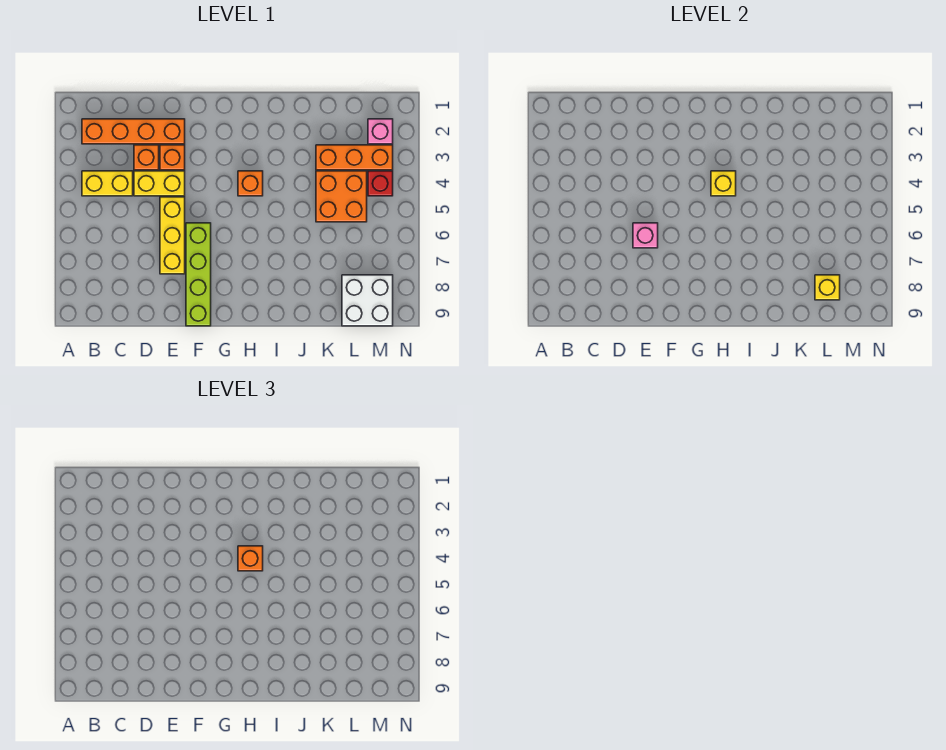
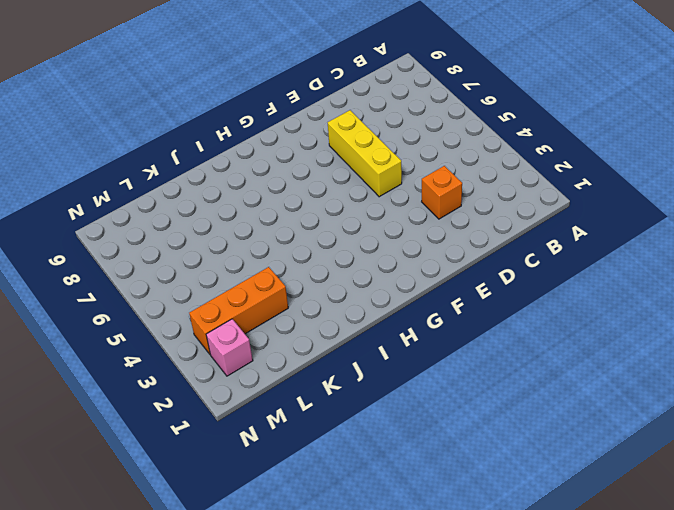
none -> orange 1x4 brick [82,119,185,144]
none -> yellow 1x2 brick [82,171,133,196]
none -> yellow 1x2 brick [134,171,185,196]

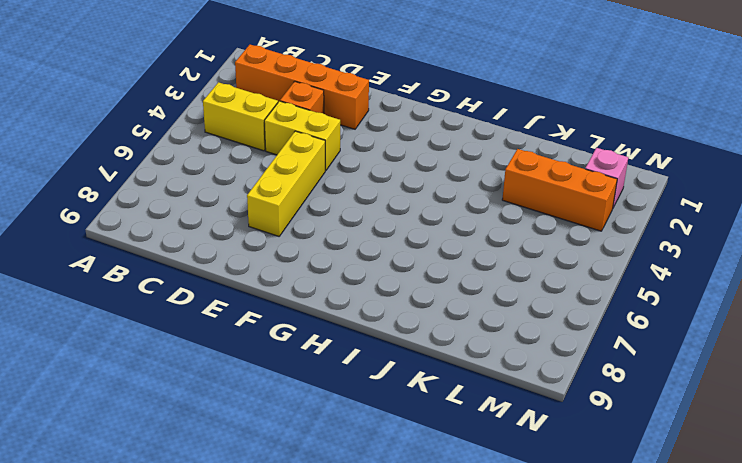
none -> orange 1x1 brick [160,145,185,170]
none -> lime 1x4 brick [186,223,211,326]
none -> orange 1x1 brick [238,171,263,196]

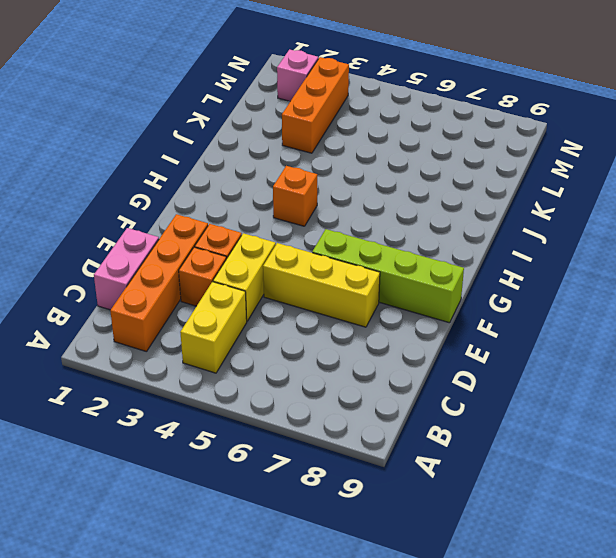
pink 1x2 brick [94,228,159,310] -> none
none -> orange 2x2 brick [316,171,367,222]
none -> white 2x2 brick [342,275,393,326]
none -> red 1x1 brick [368,171,393,196]

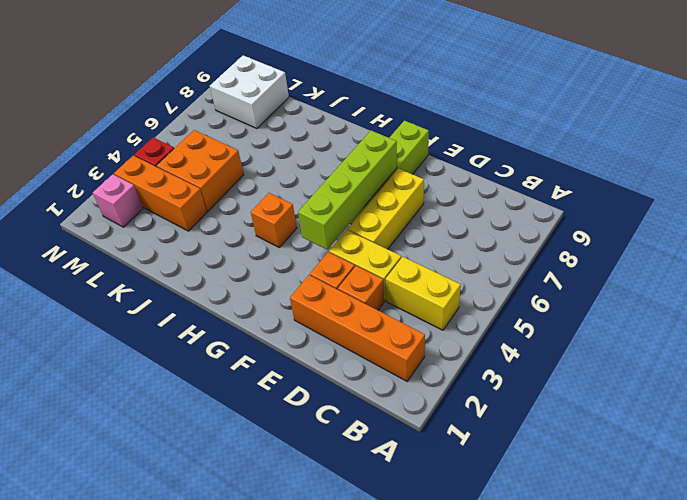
lime 1x4 brick [298,131,397,250] -> none
none -> pink 1x1 brick [633,223,658,248]
none -> yellow 1x1 brick [711,171,736,196]
none -> yellow 1x1 brick [815,275,840,300]

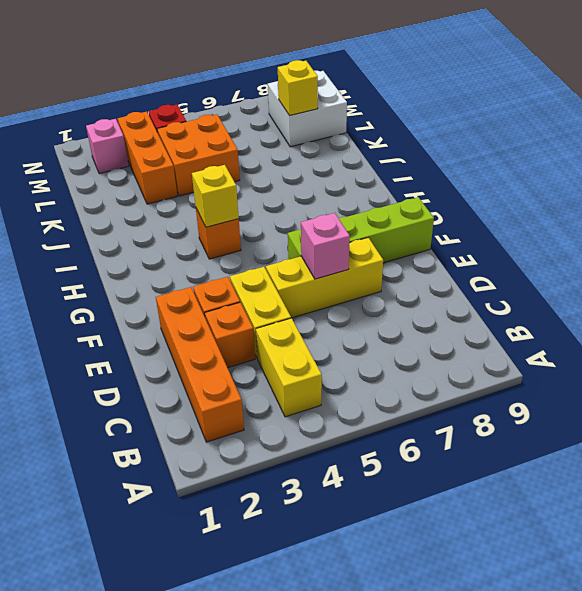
none -> orange 1x1 brick [238,546,263,571]

